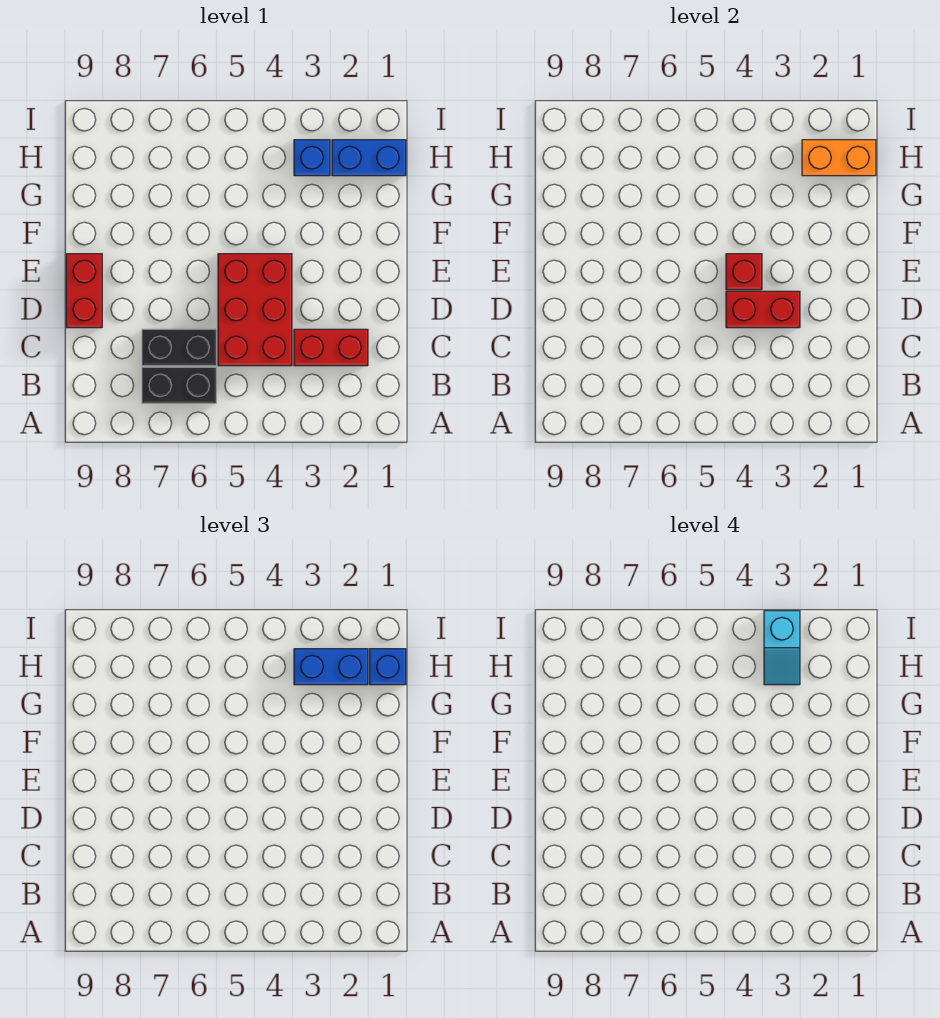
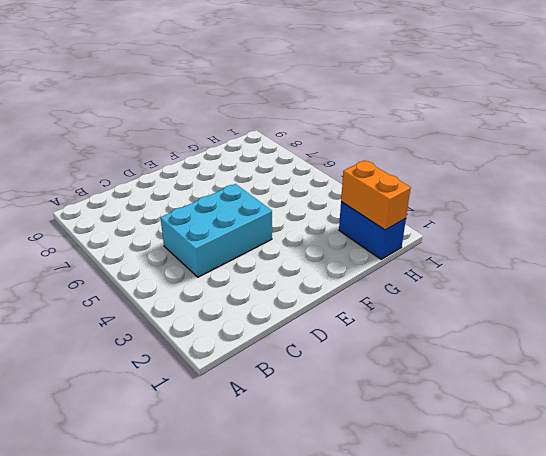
cyan 2x3 brick [161,184,272,277] -> red 2x3 brick [218,254,292,366]
none -> black 1x2 brick [142,367,216,403]
none -> red 1x2 brick [294,329,368,366]
none -> black 1x2 brick [142,329,216,366]

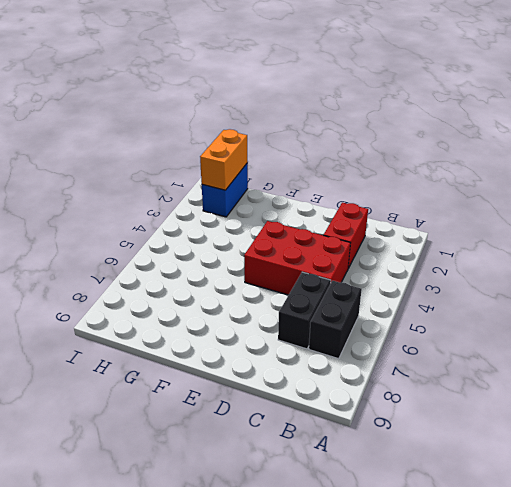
none -> red 1x2 brick [66,254,102,328]
none -> blue 1x1 brick [294,140,330,176]
none -> red 1x2 brick [726,291,800,328]

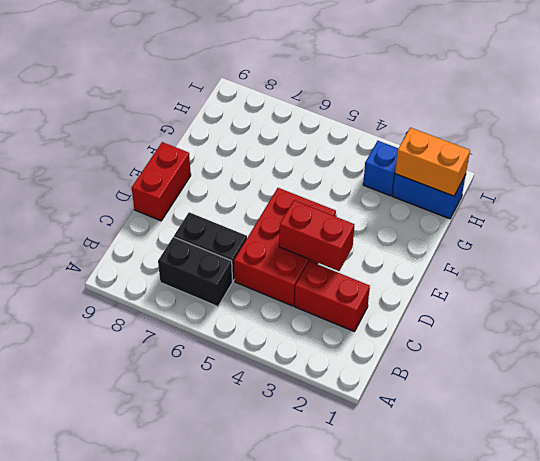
none -> red 1x1 brick [726,254,762,290]
none -> blue 1x1 brick [370,649,406,685]
none -> blue 1x2 brick [294,649,368,685]

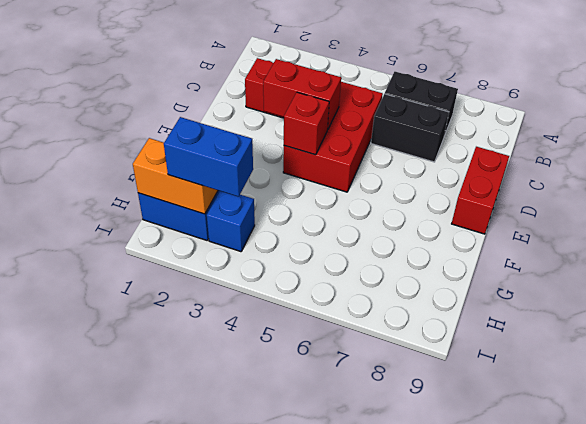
none -> blue 1x1 brick [370,649,406,685]
none -> cyan 1x2 slope [764,611,800,685]

